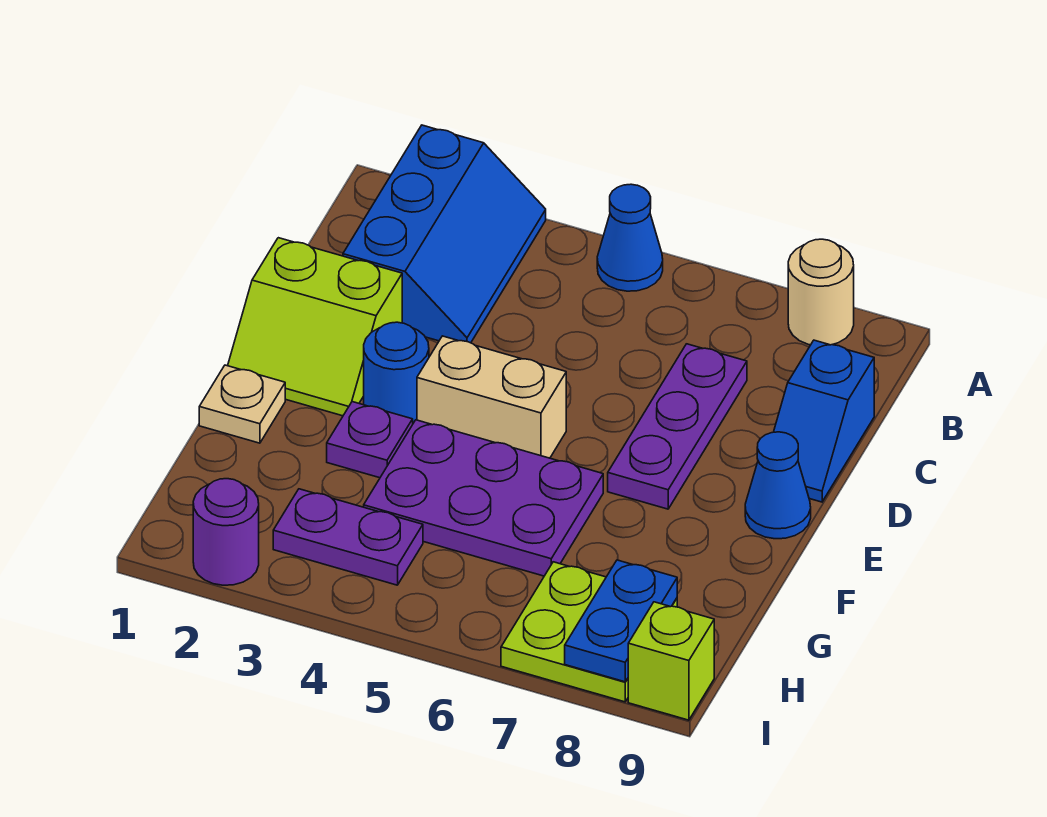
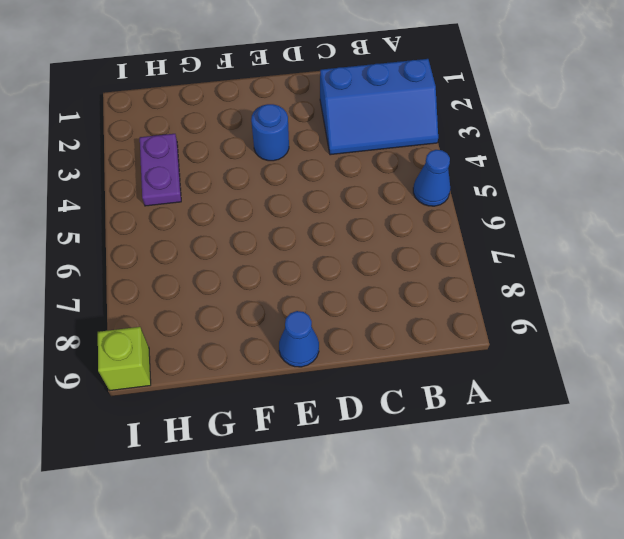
none -> tan 1x1 round brick [788,239,854,345]
none -> purple 1x3 plate [608,344,747,509]
none -> blue 1x2 slope [774,340,874,502]

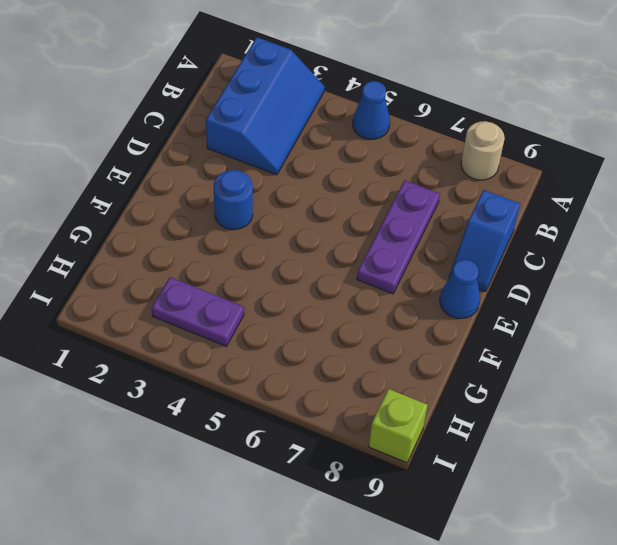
none -> lime 2x2 slope [228,238,402,416]
none -> tan 1x2 brick [417,336,566,458]
none -> tan 1x1 plate [199,365,285,443]

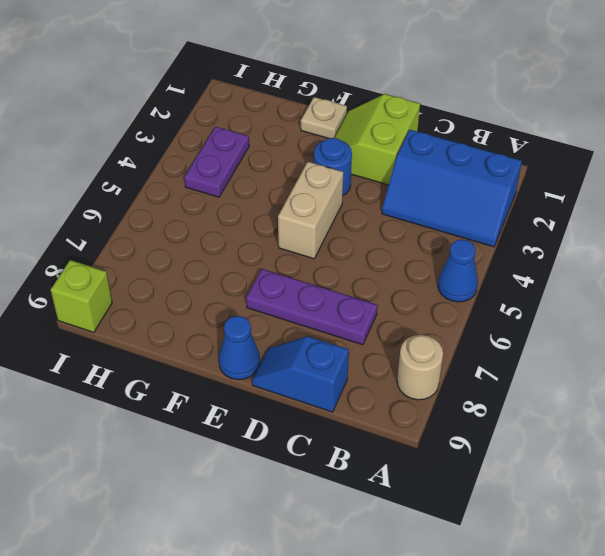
none -> purple 1x1 plate [327,402,413,478]
none -> purple 2x3 plate [364,420,603,576]
none -> lime 2x2 plate [501,562,677,702]

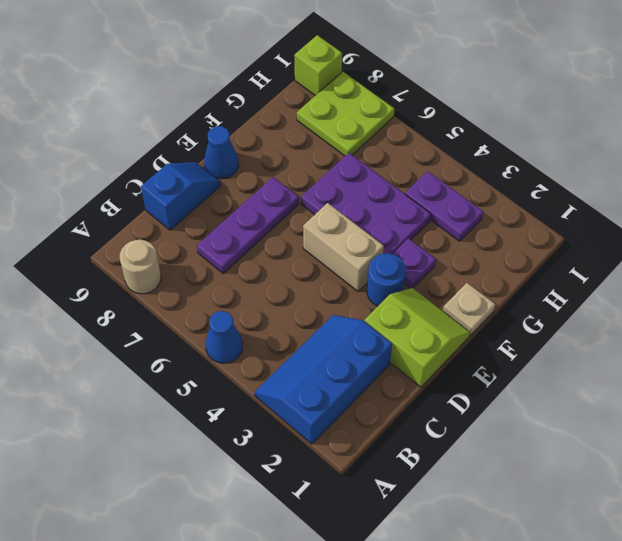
none -> purple 1x1 round brick [193,479,259,585]
none -> blue 1x2 plate [565,560,677,682]

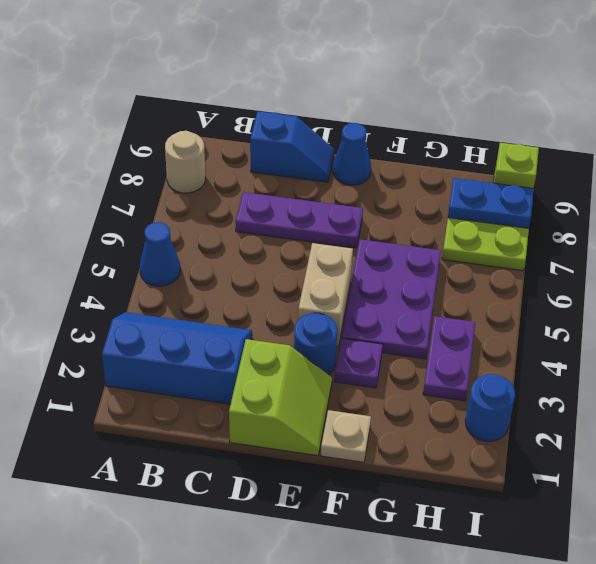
blue 1x1 round brick [465,374,515,441] -> purple 1x1 round brick [193,479,259,585]

